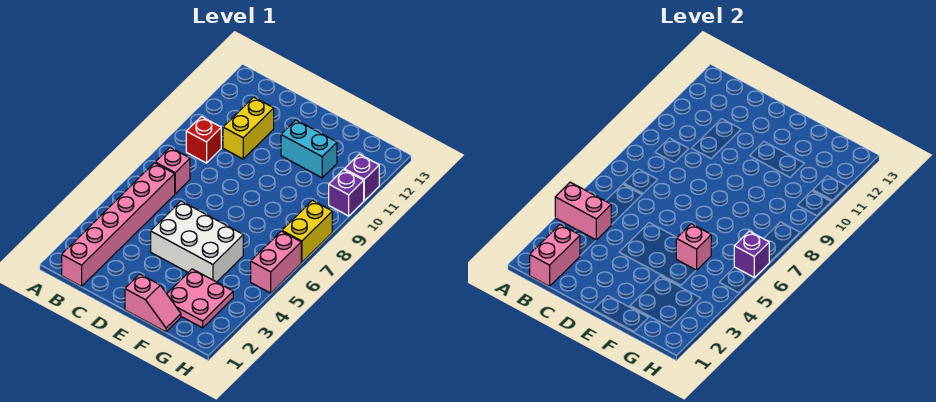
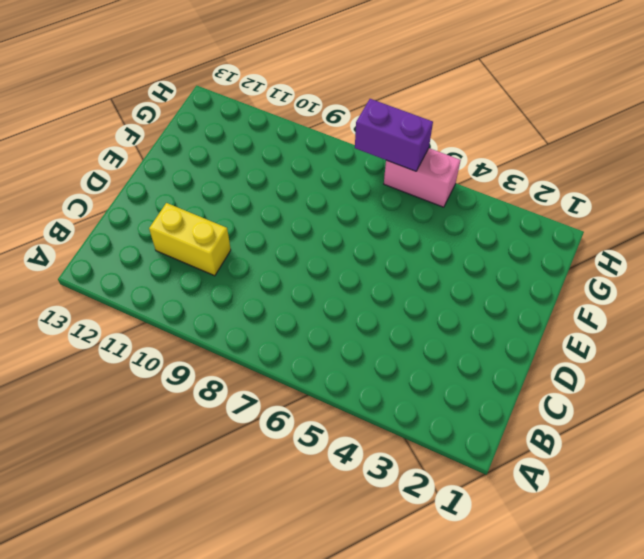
purple 1x2 brick [355,99,433,171] -> purple 1x1 brick [734,231,769,277]
none -> pink 1x6 brick [62,163,175,286]
none -> pink 1x1 brick [155,148,190,194]
none -> red 1x1 brick [186,117,221,163]

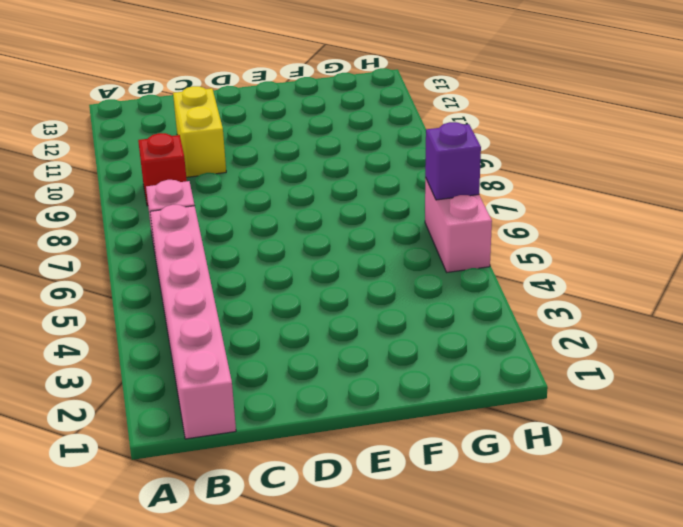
none -> white 2x3 brick [151,201,243,282]
none -> pink 1x2 slope [125,274,181,332]
none -> cyan 1x2 brick [281,120,337,178]

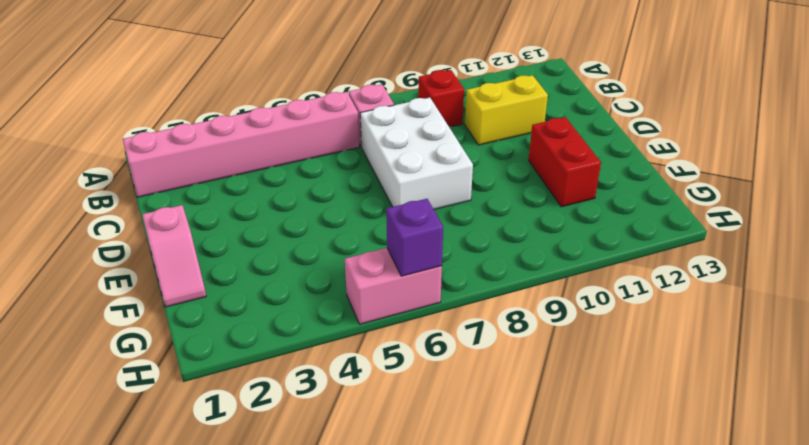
white 2x3 brick [360,98,473,209] -> white 2x3 brick moved to [151,201,243,282]
red 1x2 brick [529,117,601,207] -> cyan 1x2 brick [281,120,337,178]
none -> pink 2x2 plate [167,269,233,328]
none -> yellow 1x2 brick [282,200,332,262]
none -> purple 1x1 brick [329,170,364,216]

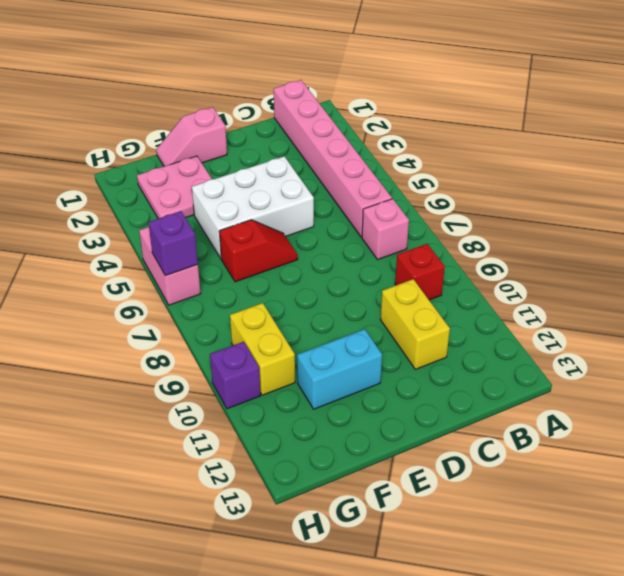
red 1x2 slope [219,220,298,282] -> none
yellow 1x2 brick [230,303,295,395] -> yellow 1x2 brick moved to [282,200,332,262]
none -> purple 1x1 brick [344,154,379,200]
none -> pink 1x2 brick [555,182,611,240]
none -> pink 1x2 brick [530,225,580,286]

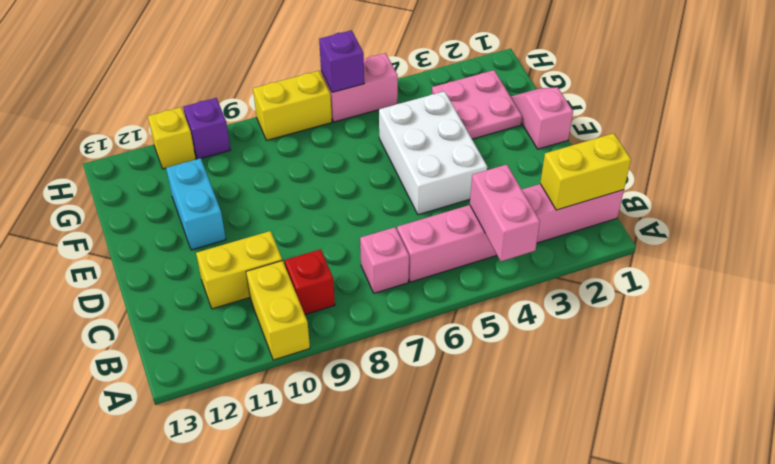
yellow 1x2 brick [246,261,310,360] -> none
yellow 1x2 brick [540,133,631,210] -> pink 1x2 brick [530,225,580,286]
yellow 1x1 brick [148,107,196,169] -> purple 1x1 brick [344,154,379,200]
none -> pink 1x1 brick [676,224,711,270]

